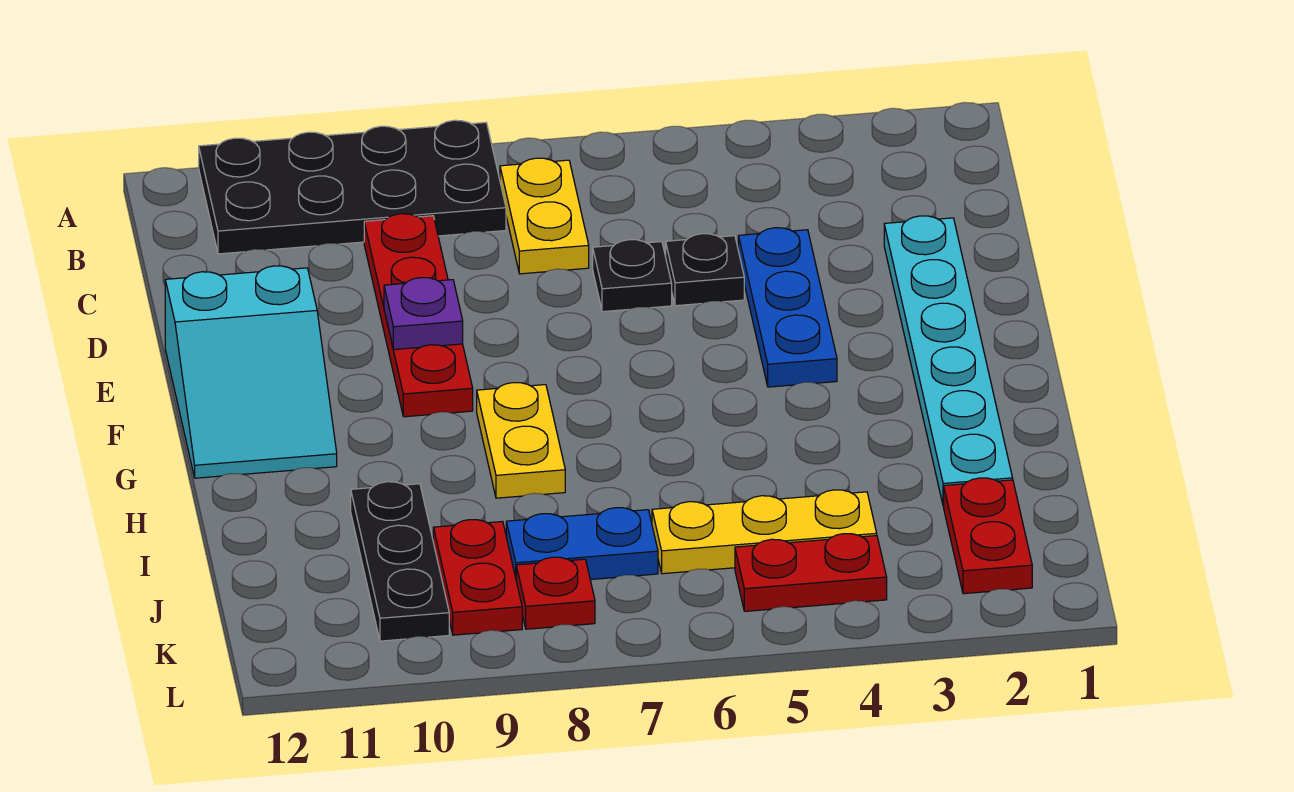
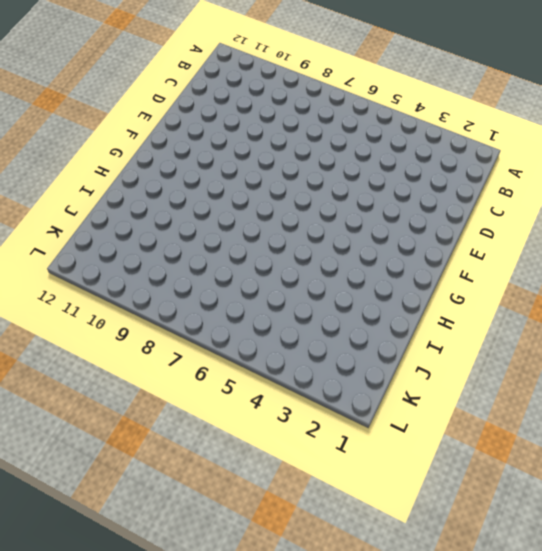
none -> black 2x4 plate [199,120,506,254]
none -> yellow 1x2 plate [500,158,589,274]
none -> red 1x4 plate [364,214,473,417]

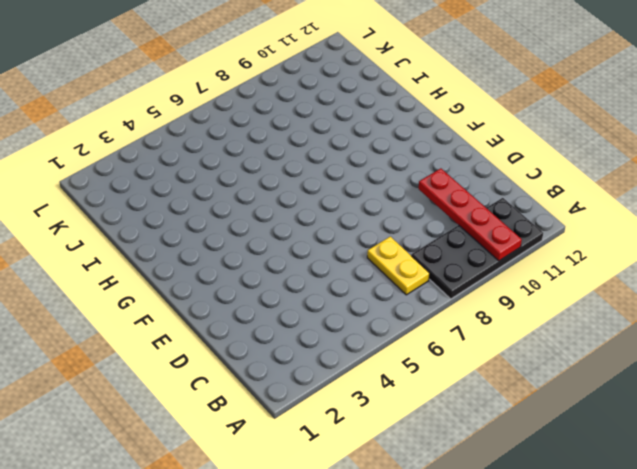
red 1x4 plate [419,168,522,261] -> red 1x4 plate moved to [364,214,473,417]
none -> cyan 1x6 plate [884,216,1013,506]
none -> blue 1x3 plate [738,228,837,387]
none -> black 1x1 plate [666,234,744,306]

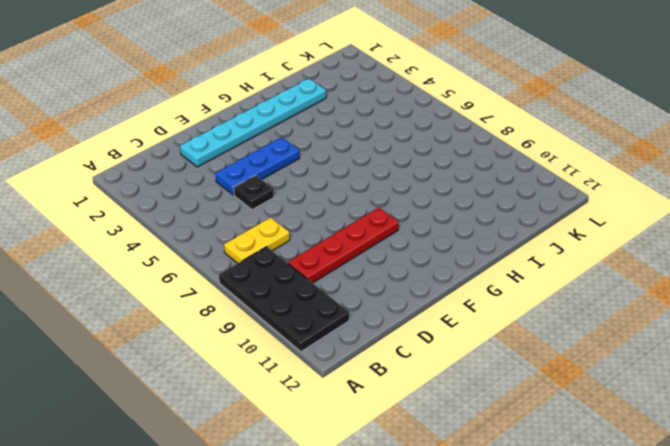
none -> black 1x1 plate [593,240,672,312]
none -> cyan 2x3 slope [165,266,337,478]
none -> yellow 1x2 plate [477,383,565,498]

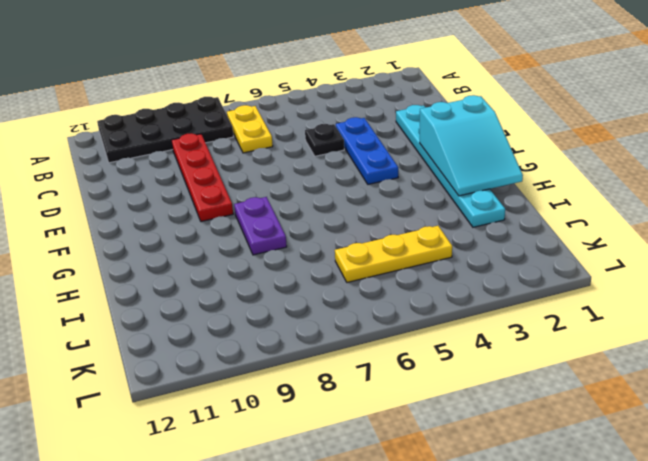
cyan 2x3 slope [420,95,523,196] -> cyan 2x3 slope moved to [165,266,337,478]
purple 1x2 plate [234,197,287,255] -> yellow 1x2 plate [477,383,565,498]
none -> black 1x1 plate [593,240,672,312]
none -> black 1x3 plate [351,482,449,641]
none -> red 1x2 plate [944,478,1032,594]

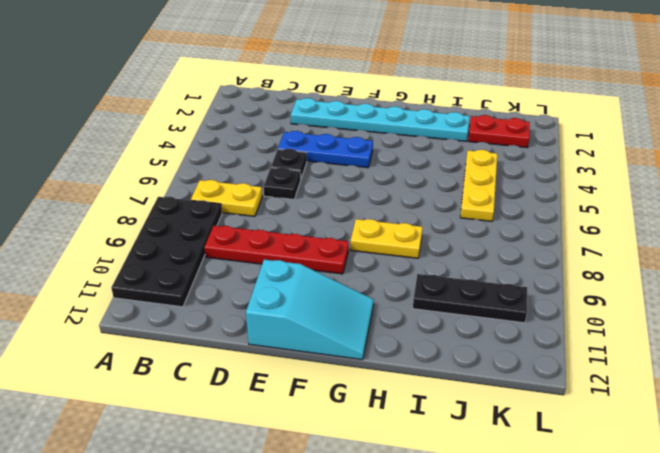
none -> blue 1x2 plate [506,508,658,580]
none -> red 1x2 plate [433,520,522,635]
none -> red 1x2 plate [735,534,887,611]

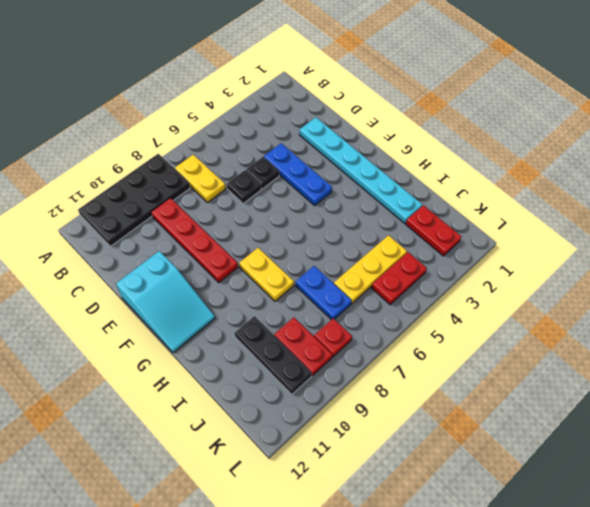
blue 1x2 plate [296,266,352,320] -> blue 1x2 plate turned to [506,508,658,580]
none -> purple 1x1 plate [384,278,463,350]

